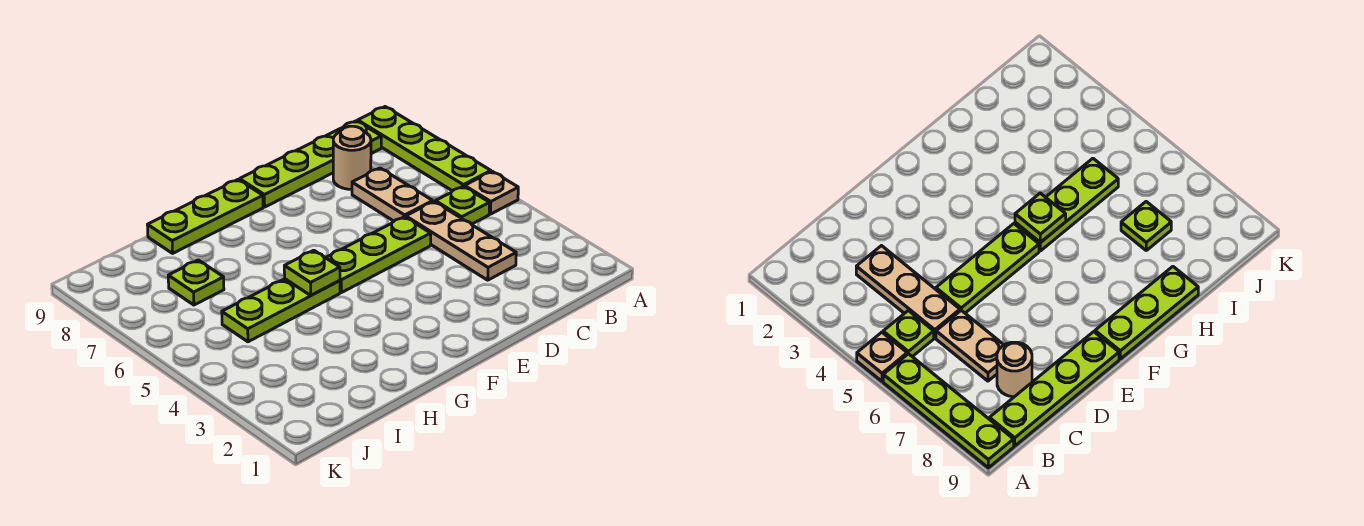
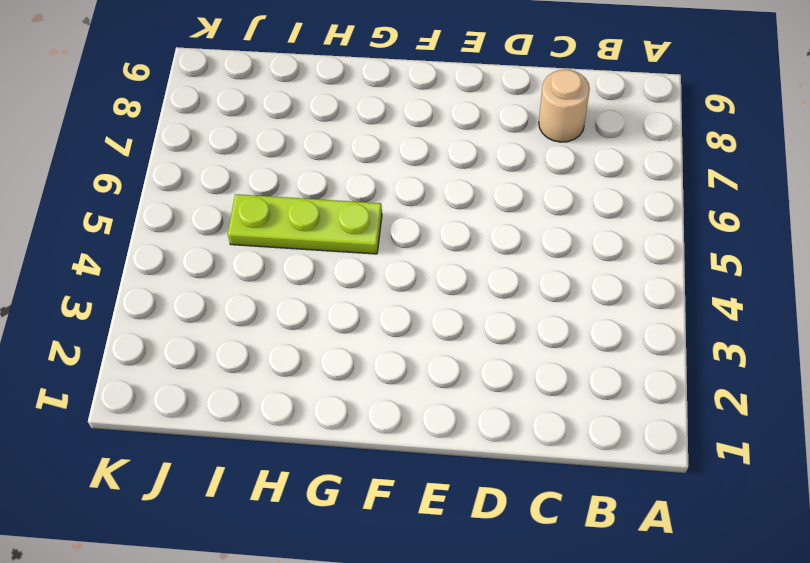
none -> tan 1x1 plate [465,171,518,214]
none -> lime 1x4 plate [358,107,491,191]
none -> lime 1x1 plate [435,186,489,224]

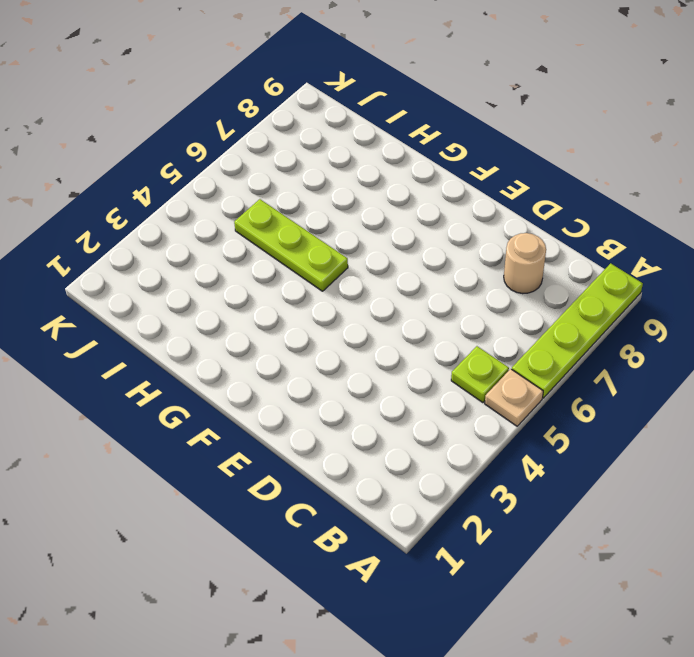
none -> lime 1x4 plate [240,121,381,207]
none -> tan 1x3 plate [406,202,516,280]
none -> tan 1x2 plate [352,168,433,221]

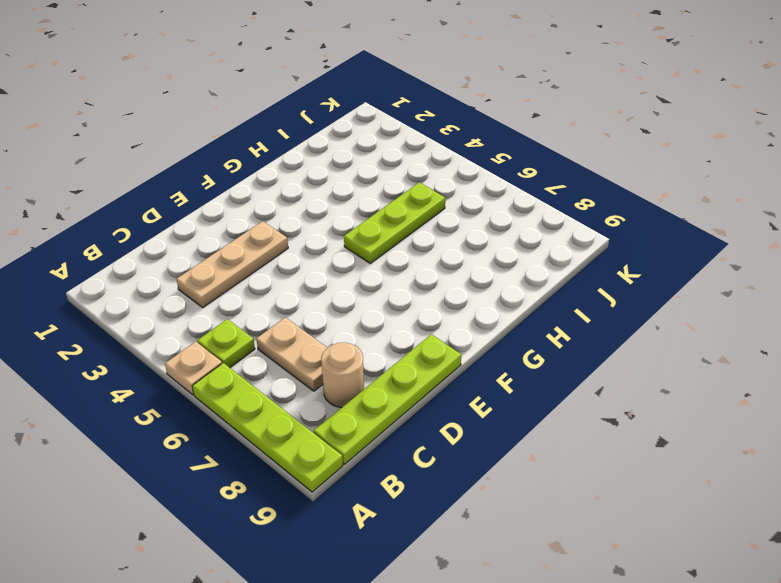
tan 1x3 plate [176,221,288,307] -> tan 1x3 plate turned to [406,202,516,280]
none -> lime 1x3 plate [326,217,431,293]
none -> lime 1x3 plate [147,180,263,253]
none -> lime 1x1 plate [168,260,224,305]

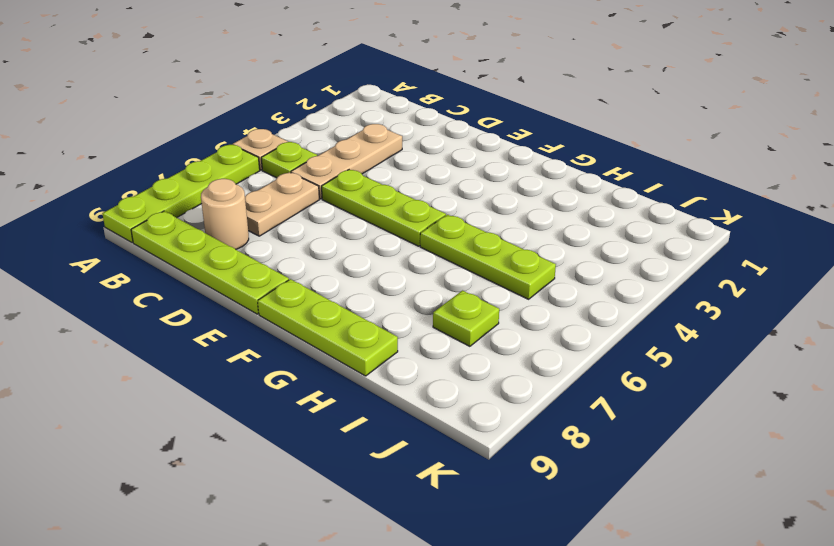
none -> lime 1x1 plate [284,250,340,295]

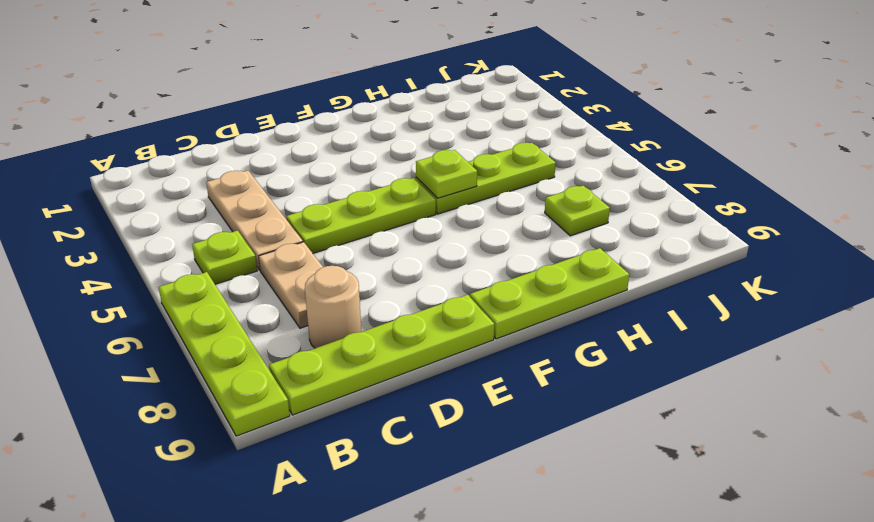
none -> tan 1x1 plate [465,171,518,214]

